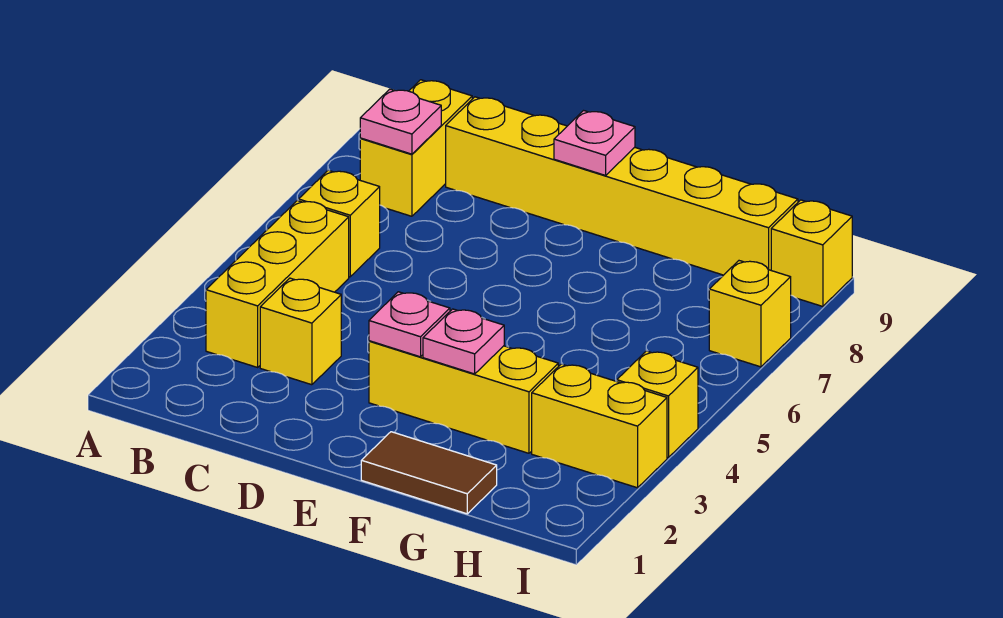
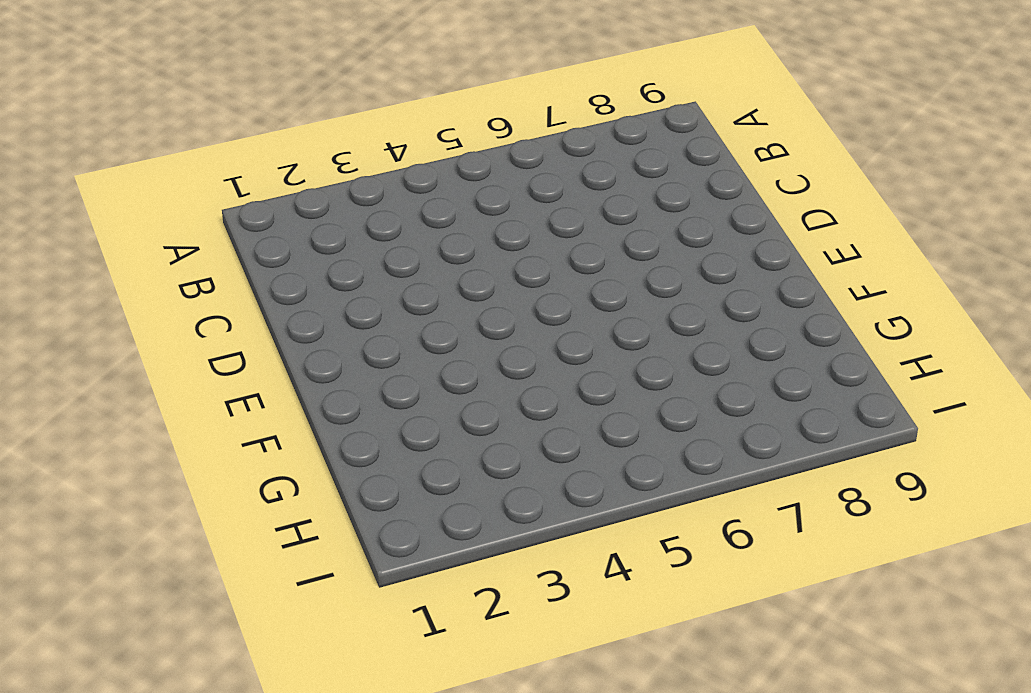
none -> yellow 1x3 brick [206,201,349,367]
none -> yellow 1x1 brick [299,170,380,277]
none -> yellow 1x2 brick [360,80,472,216]

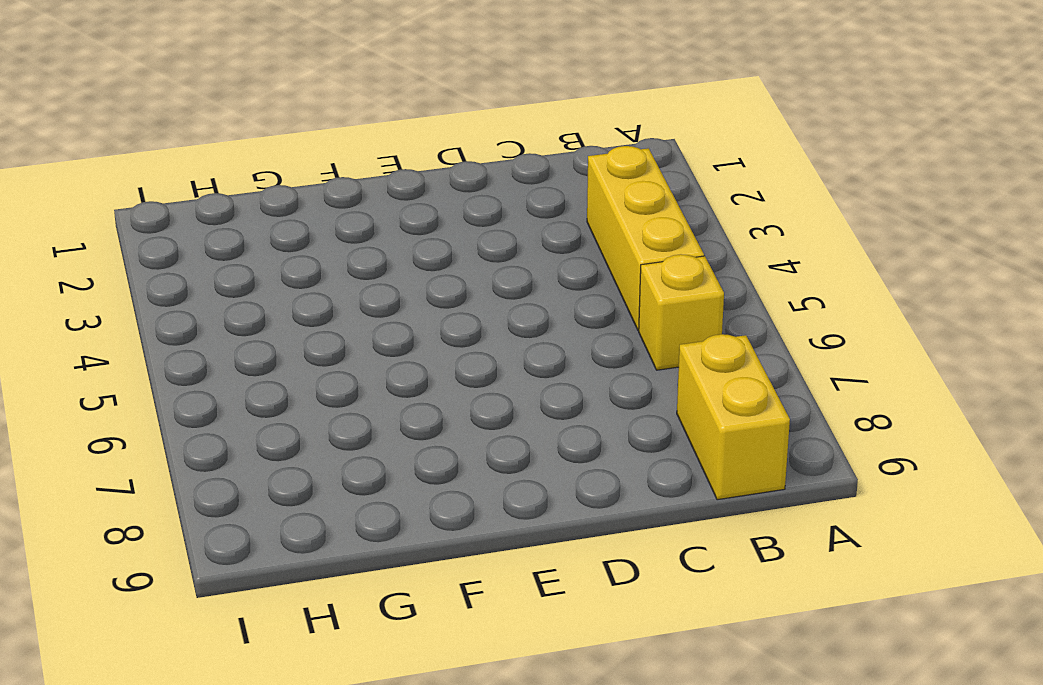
none -> yellow 1x1 brick [260,278,341,385]
none -> yellow 1x6 brick [446,97,798,275]
none -> yellow 1x3 brick [369,341,558,453]

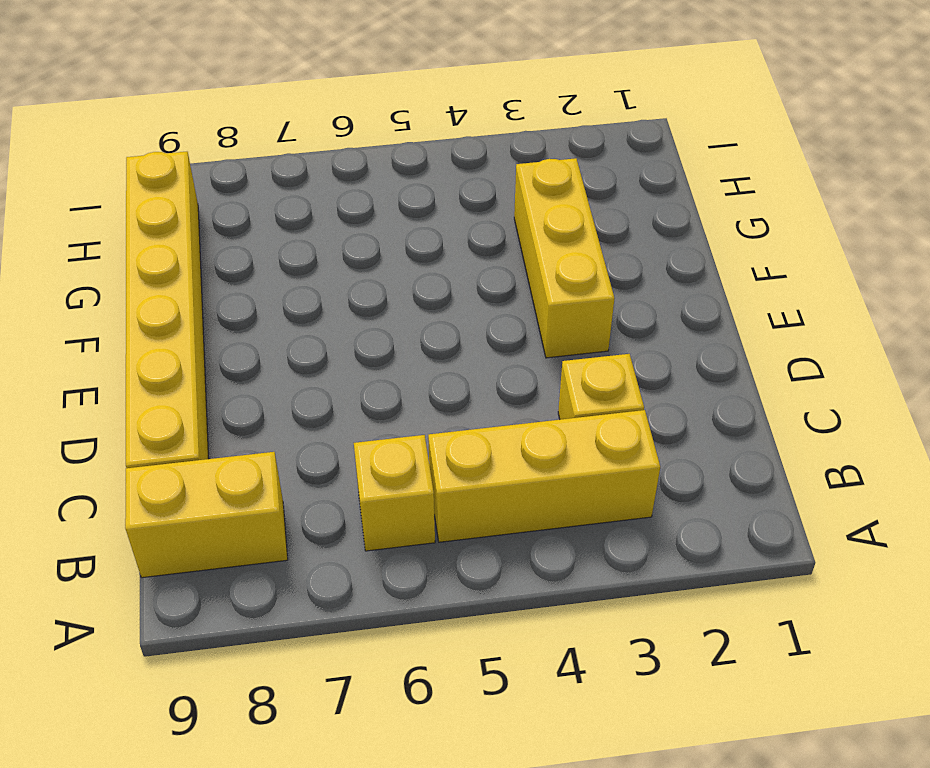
none -> brown 1x2 tile [361,432,497,514]
none -> yellow 1x2 brick [532,364,667,488]
none -> yellow 1x1 brick [617,351,698,458]

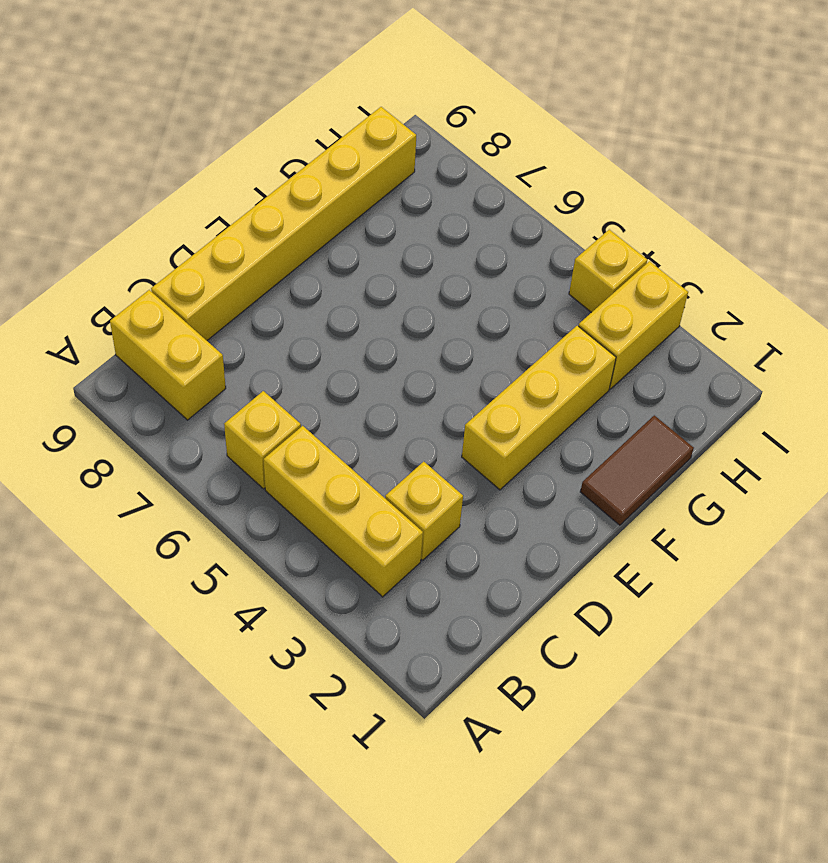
none -> yellow 1x1 brick [709,261,791,367]
none -> yellow 1x1 brick [771,200,852,306]
none -> pink 1x1 plate [360,89,441,154]

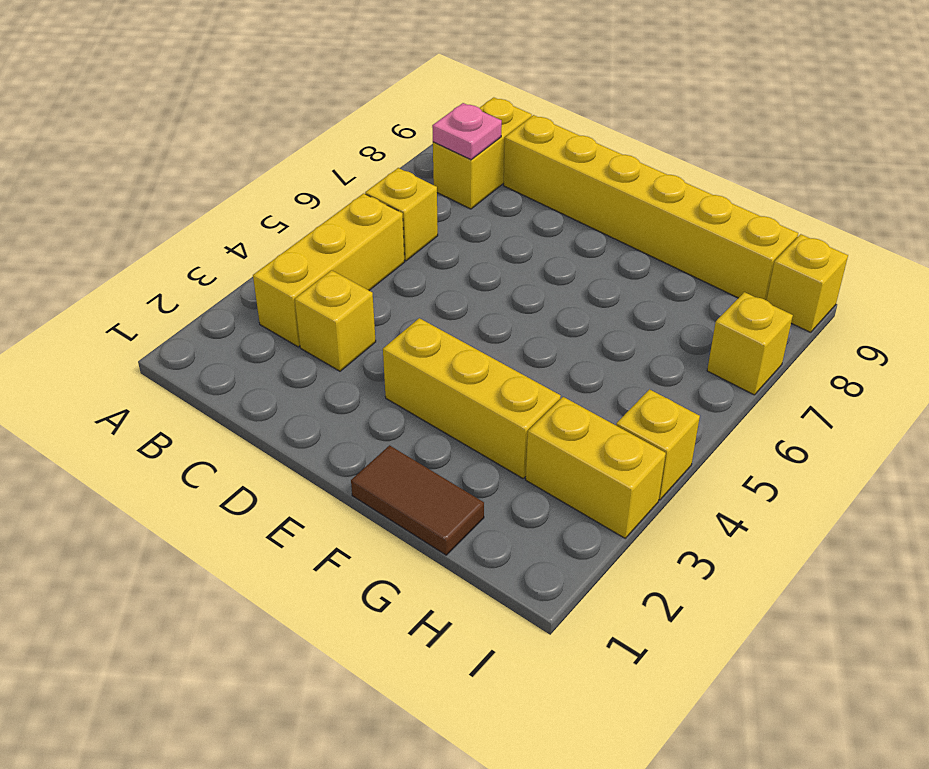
none -> pink 1x1 plate [369,292,450,357]
none -> pink 1x1 plate [554,111,635,175]
none -> pink 1x1 plate [423,309,504,374]

